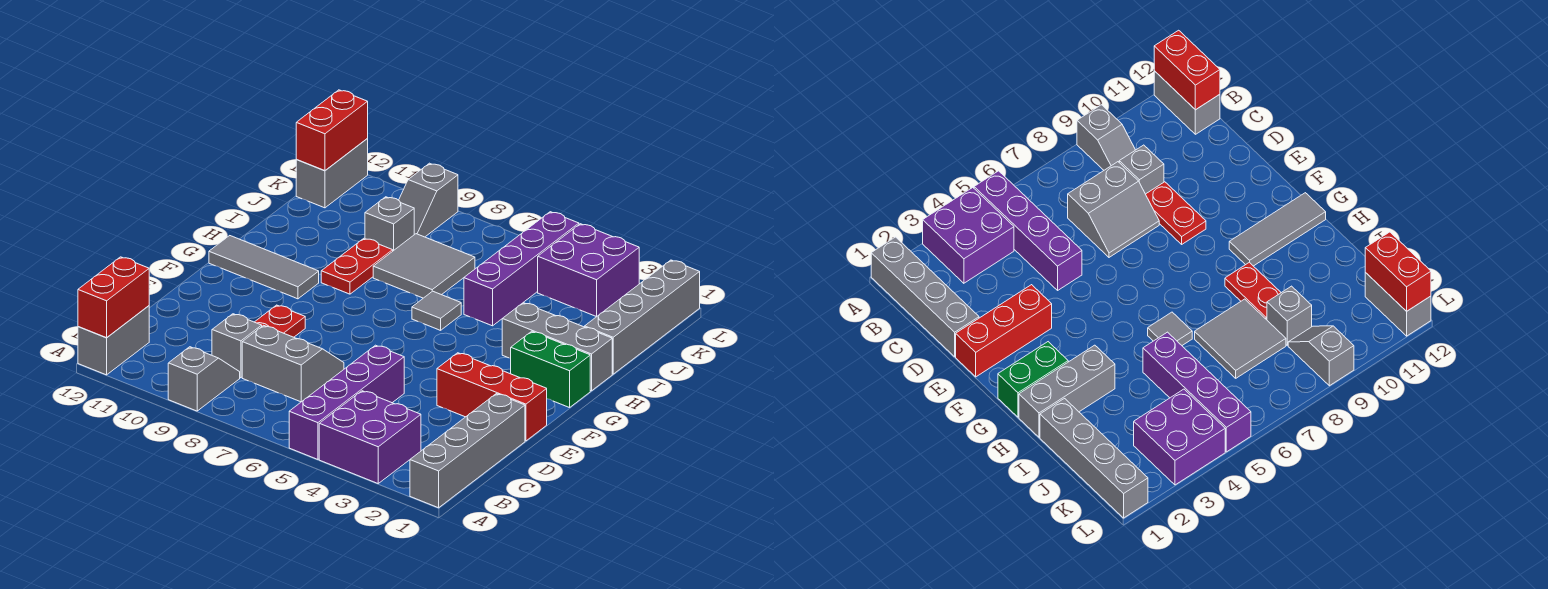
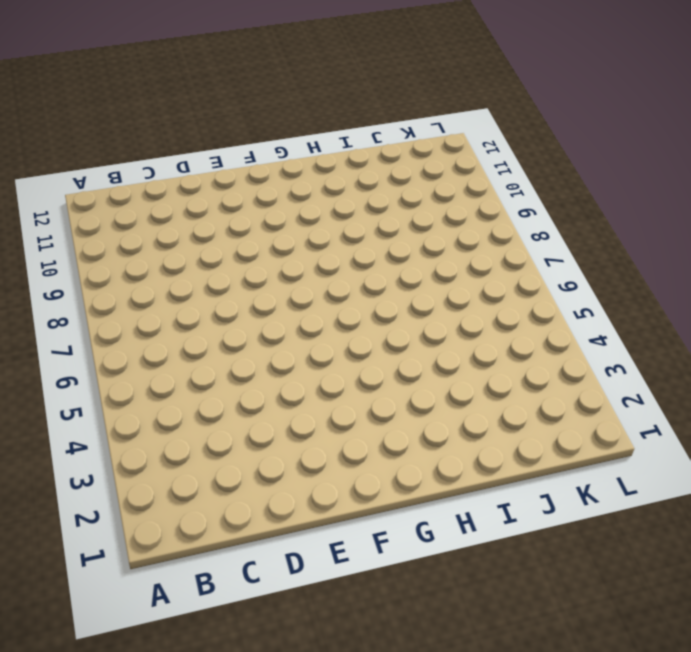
none -> grey 1x4 brick [410,394,525,508]
none -> purple 2x2 brick [319,391,421,483]
none -> purple 1x4 brick [289,345,404,459]

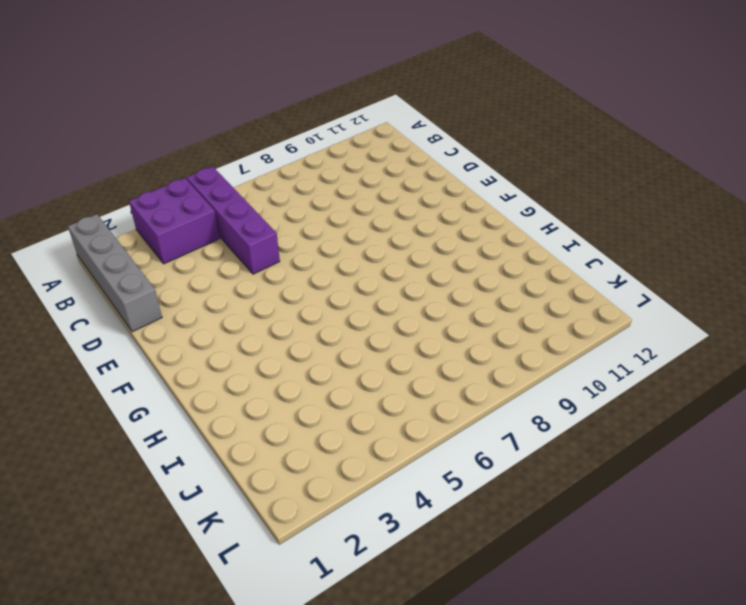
none -> grey 1x2 slope [168,347,240,411]
none -> grey 1x2 brick [78,306,149,375]
none -> grey 2x2 slope [242,325,344,402]

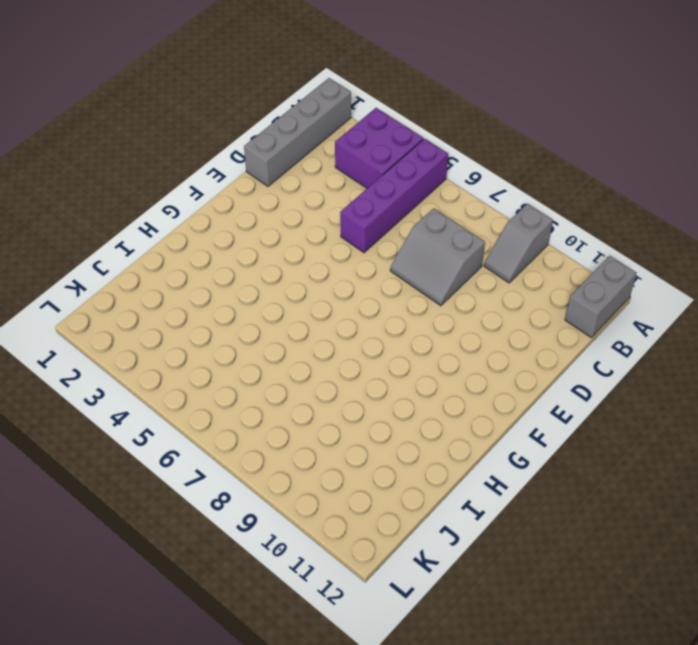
none -> grey 1x1 brick [212,314,262,378]
none -> red 1x2 plate [255,305,305,337]
none -> red 1x3 brick [437,353,547,441]

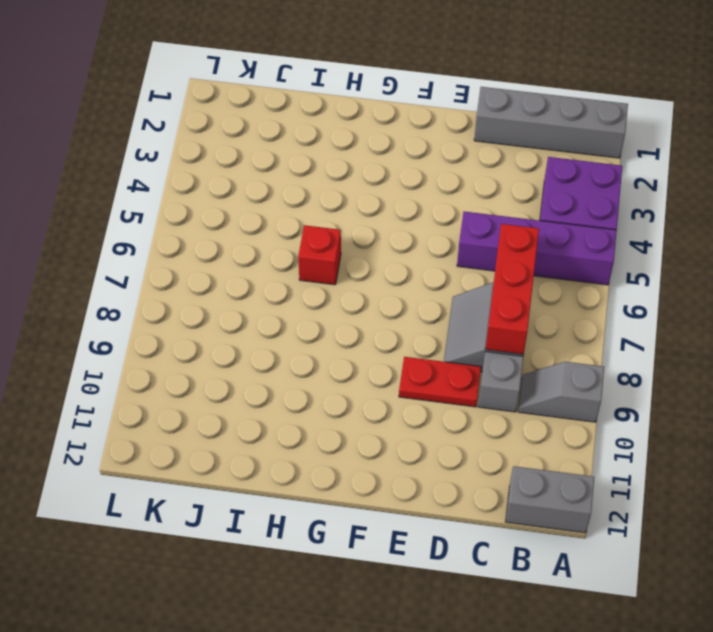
red 1x3 brick [485,224,539,354] -> red 1x3 brick moved to [437,353,547,441]
red 1x1 brick [298,225,341,285] -> grey 1x1 tile [412,291,461,330]
none -> green 1x2 brick [511,331,590,408]
none -> grey 1x3 tile [209,236,319,299]
none -> grey 1x3 brick [502,303,612,391]

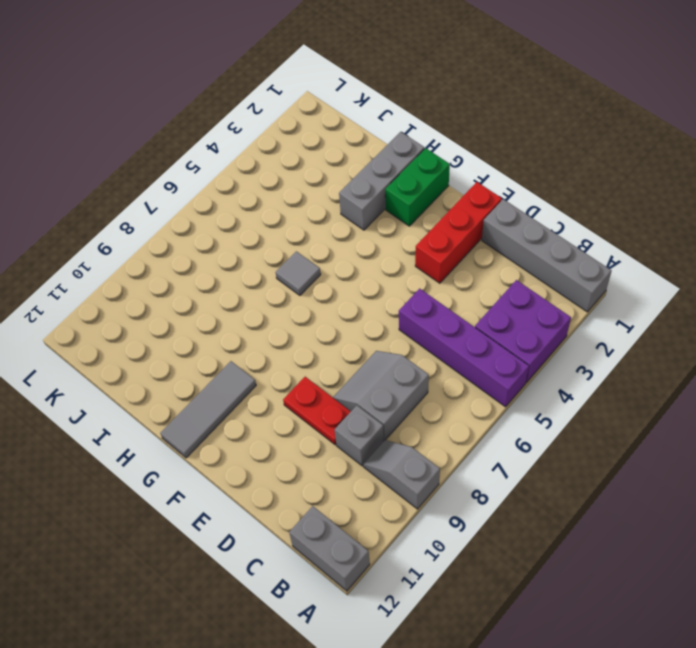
none -> red 1x2 plate [321,238,393,294]
none -> grey 1x4 brick [585,260,700,374]
none -> purple 1x4 brick [464,212,579,326]

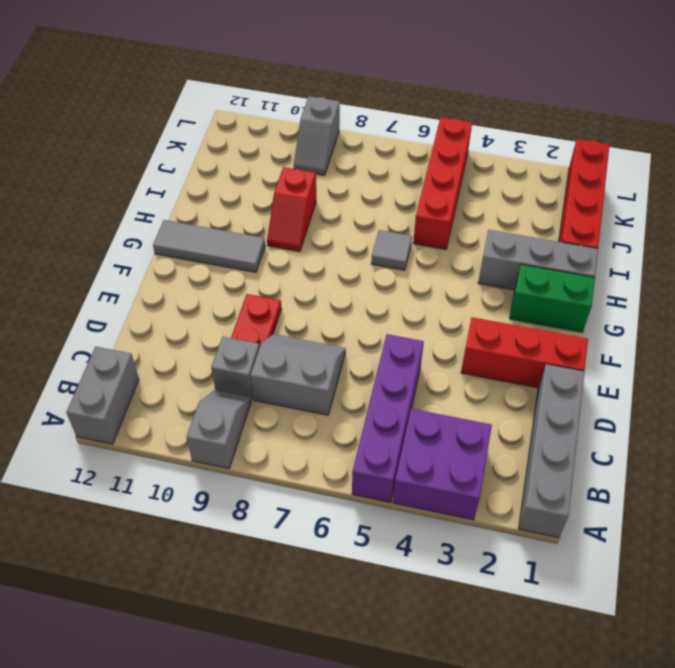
red 1x2 slope [267,167,316,252] -> red 1x2 plate [321,238,393,294]
red 1x4 brick [559,139,610,248] -> grey 1x4 brick [585,260,700,374]
red 1x4 brick [413,117,472,249] -> purple 1x4 brick [464,212,579,326]
none -> grey 2x2 tile [373,234,475,298]
none -> grey 1x1 brick [365,197,414,251]
none -> purple 2x2 brick [538,224,639,317]

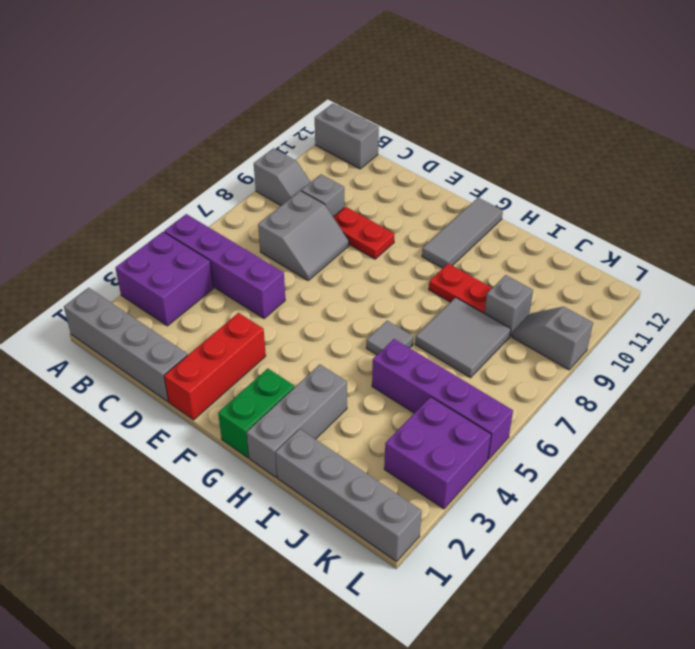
none -> grey 1x2 brick [296,138,368,208]
none -> red 1x2 brick [78,257,149,338]
none -> red 1x2 brick [296,90,368,171]

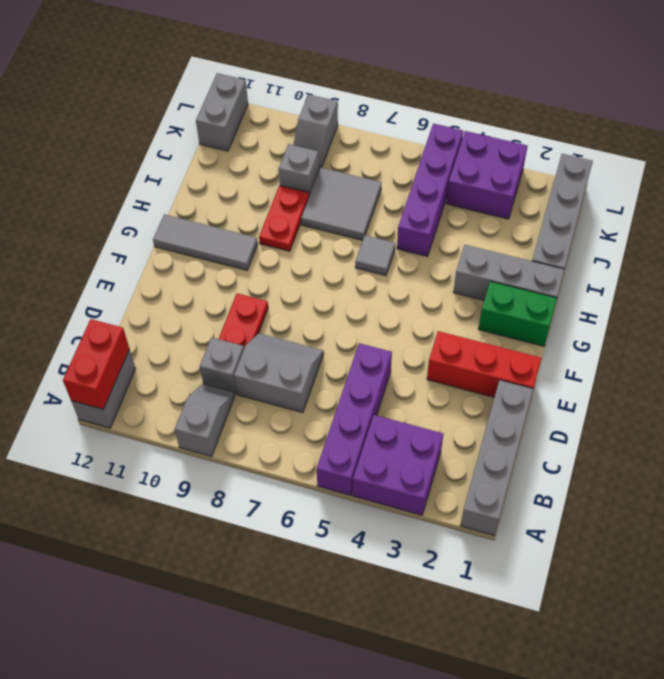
none -> red 1x2 brick [296,90,368,171]

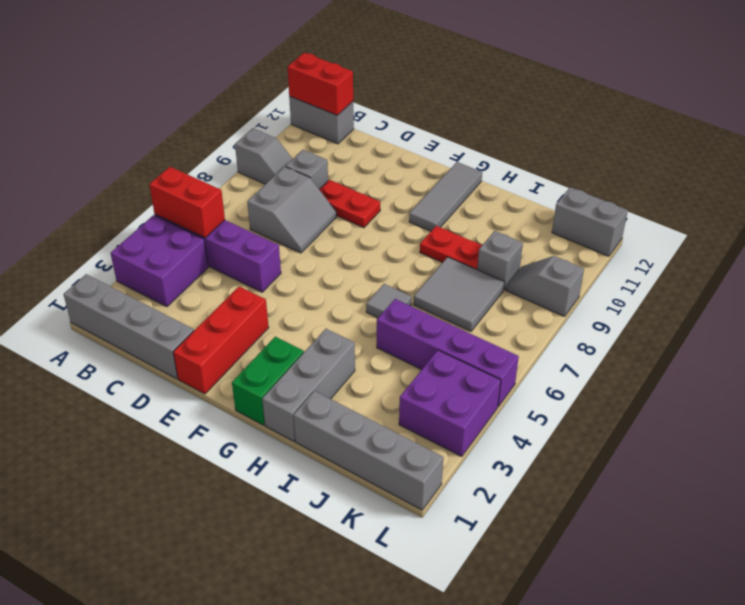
red 1x2 brick [149,167,225,238] -> red 1x2 brick moved to [296,90,368,171]

